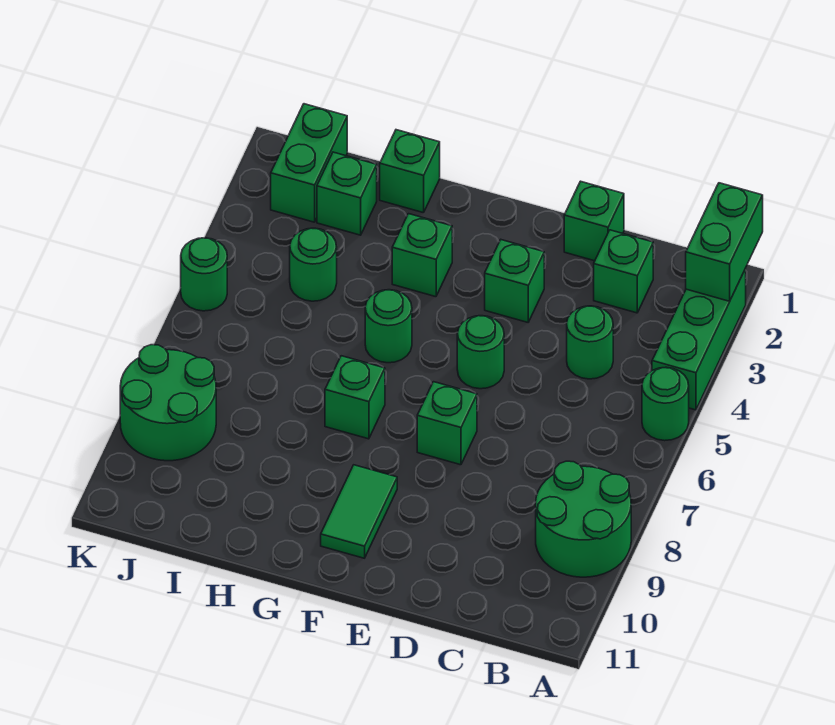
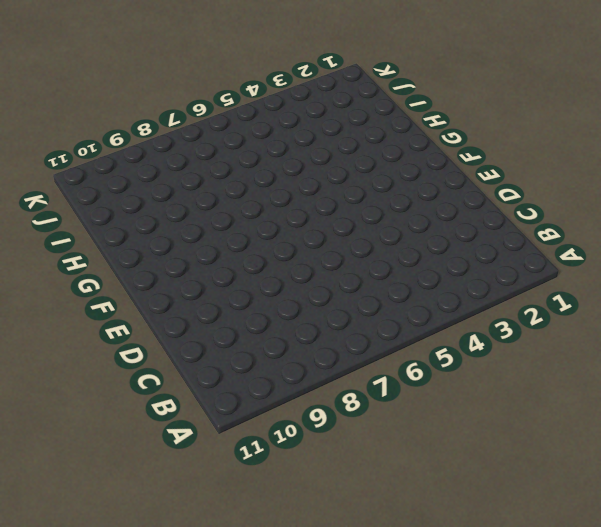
none -> green 1x3 brick [652,269,746,410]
none -> green 1x1 round brick [642,367,689,441]
none -> green 2x2 round brick [536,461,631,577]

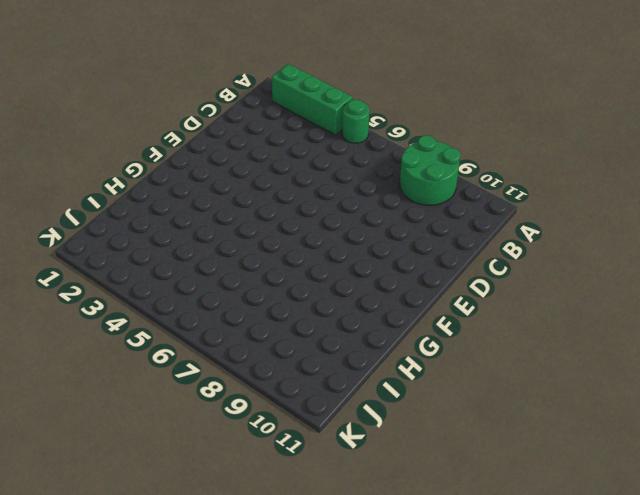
none -> green 1x1 brick [594,230,653,313]
none -> green 1x1 round brick [567,306,613,379]
none -> green 1x1 brick [564,181,624,261]

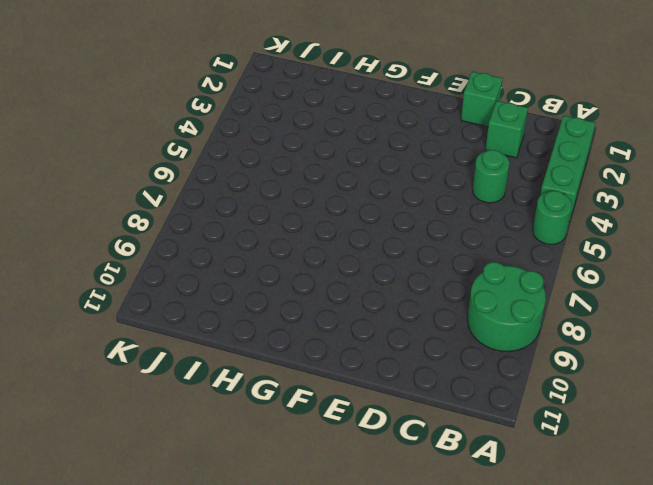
none -> green 1x1 brick [485,240,544,322]
none -> green 1x1 round brick [457,316,504,389]
none -> green 1x1 brick [417,382,477,465]

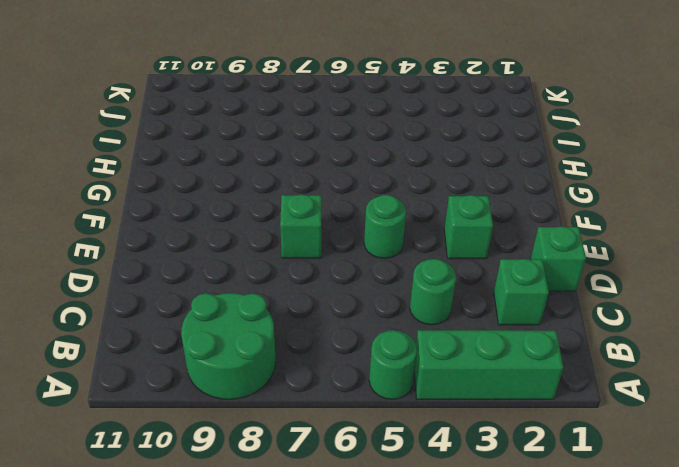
none -> green 1x2 tile [321,465,397,558]
none -> green 1x1 brick [392,214,452,297]
none -> green 1x1 round brick [365,290,412,363]

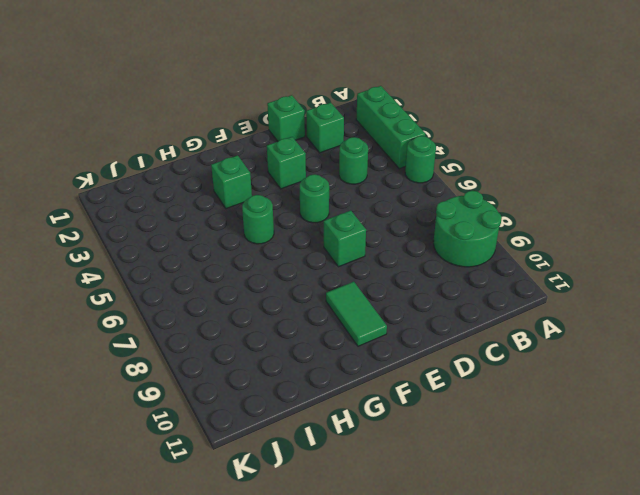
none -> green 1x1 brick [325,356,385,439]
none -> green 1x1 brick [380,130,440,213]
none -> green 1x1 brick [317,152,377,235]

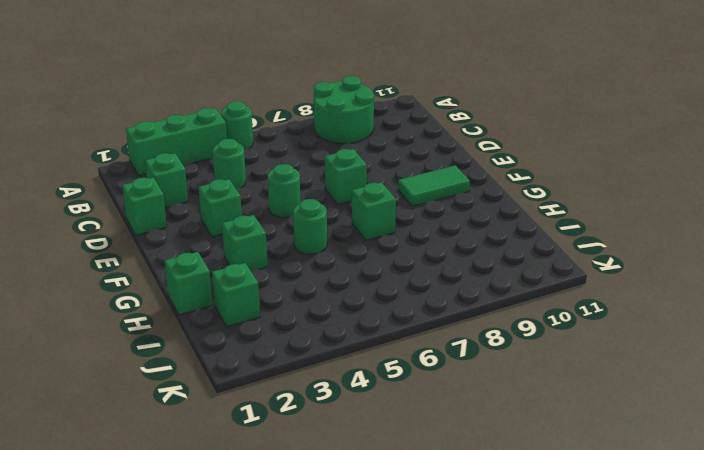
none -> green 1x1 round brick [290,228,337,301]
none -> green 1x2 brick [271,104,347,222]
none -> green 2x2 round brick [120,345,216,461]

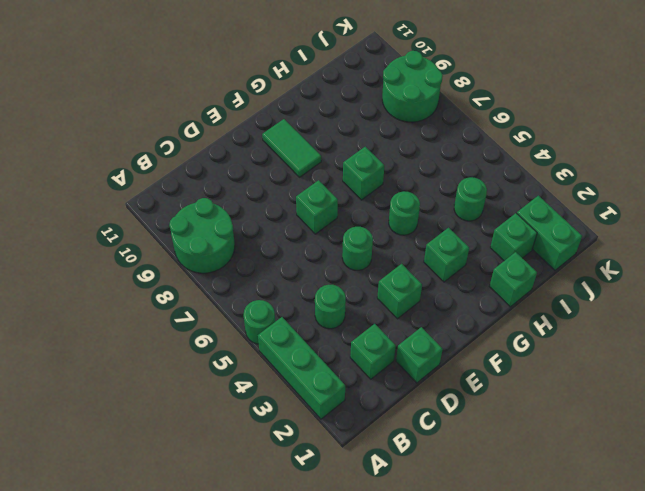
none -> green 1x1 round brick [181,238,227,311]
none -> green 1x2 brick [686,183,763,301]

